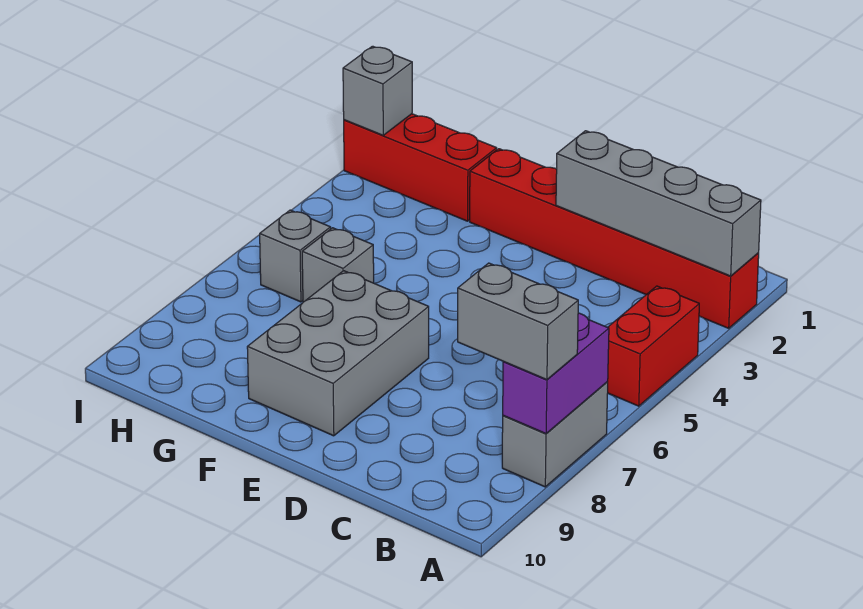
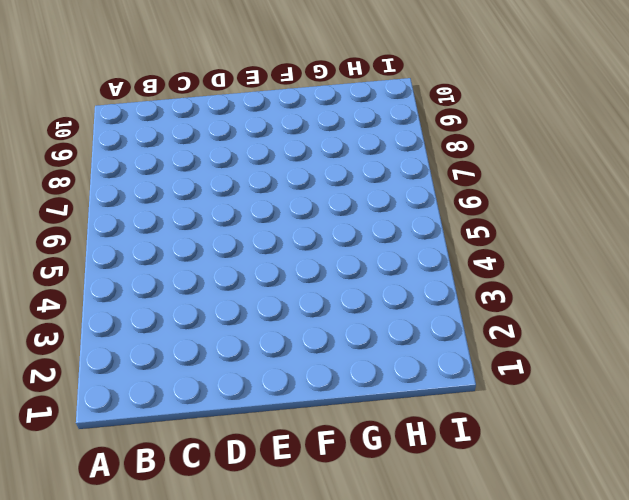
none -> red 1x6 brick [470,149,759,328]
none -> red 1x2 brick [607,286,699,406]

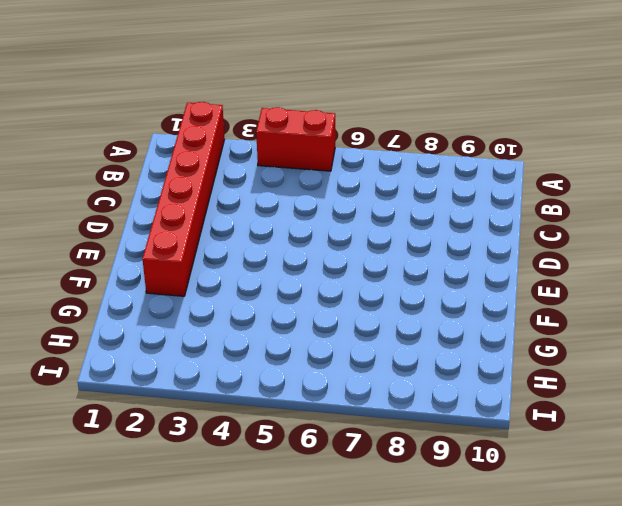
none -> grey 1x2 brick [502,382,608,487]
none -> grey 2x3 brick [247,271,429,436]

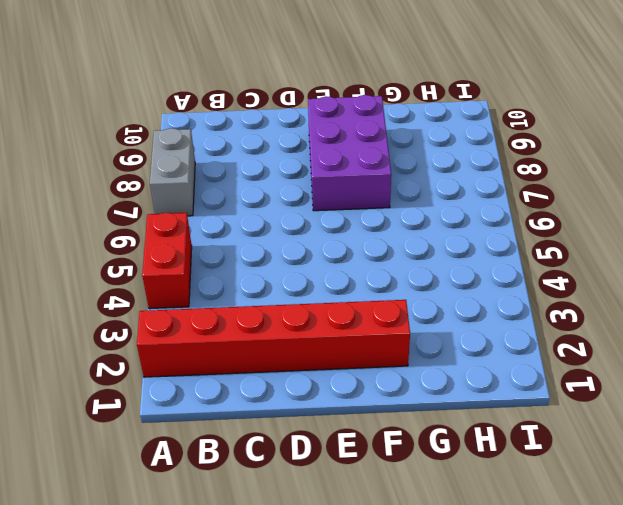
purple 2x3 brick [308,95,391,211] -> grey 2x3 brick [247,271,429,436]
none -> red 1x3 brick [344,114,497,221]
none -> grey 1x1 brick [302,228,374,302]

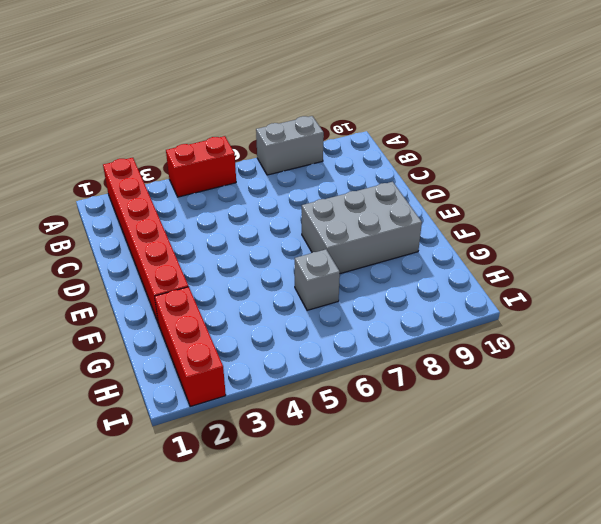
none -> grey 1x1 brick [260,210,331,302]
none -> grey 1x4 brick [556,131,761,276]

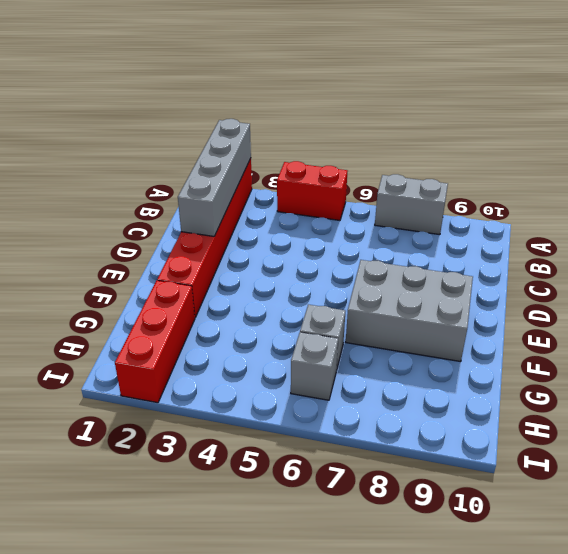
none -> purple 1x2 brick [503,313,609,434]
none -> grey 1x1 brick [343,46,412,135]

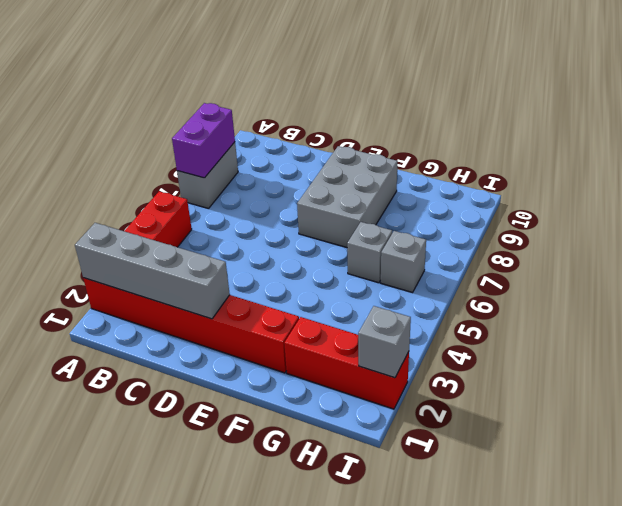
none -> grey 1x2 brick [458,263,578,380]

